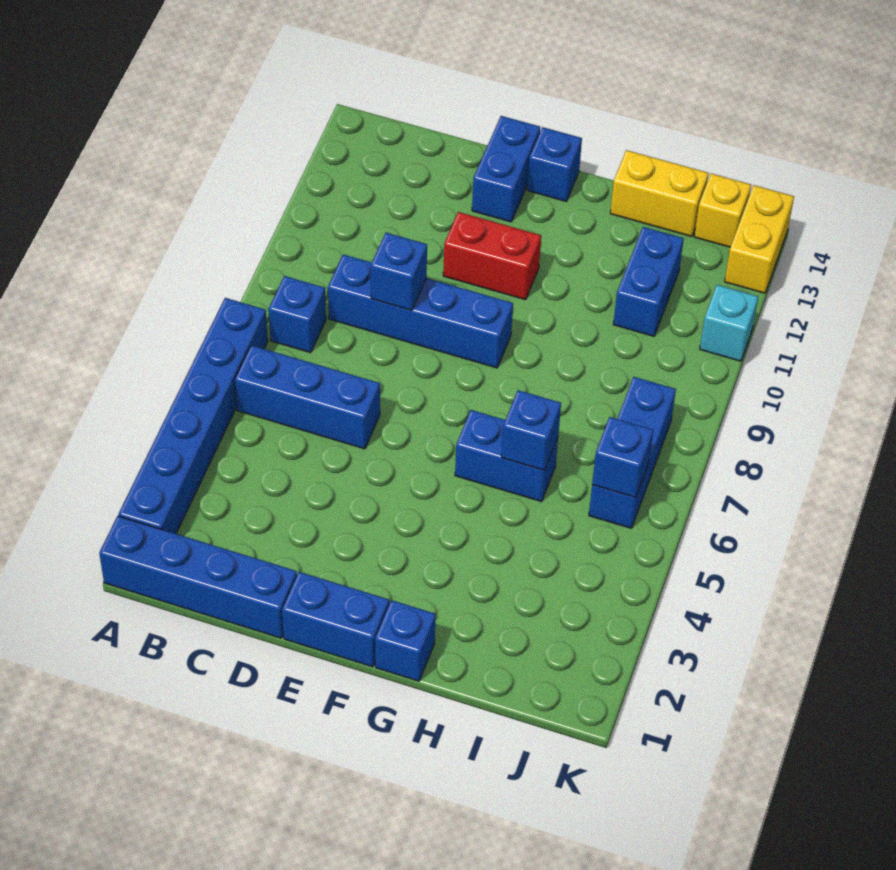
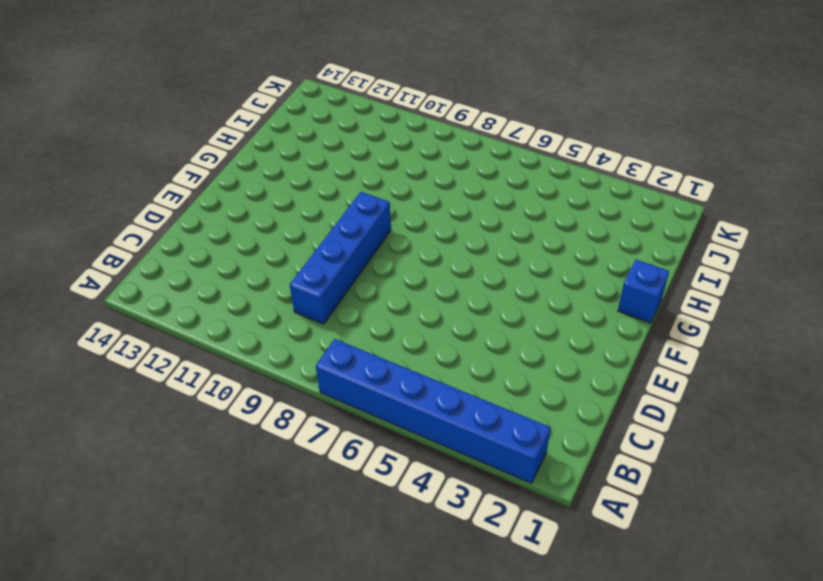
none -> blue 1x4 brick [99,516,297,638]
none -> blue 1x3 brick [235,345,380,449]
none -> blue 1x1 brick [269,276,326,353]

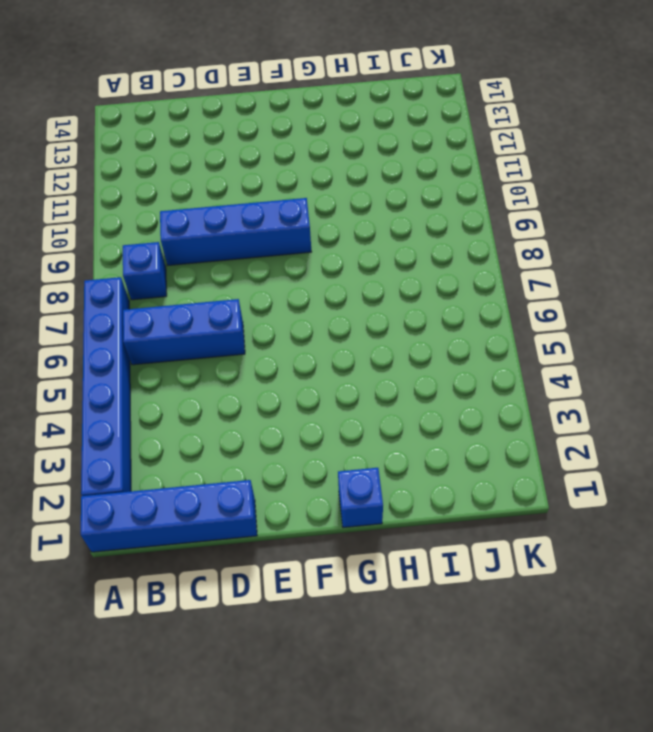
none -> blue 1x2 brick [282,572,389,667]
none -> red 1x2 brick [443,212,541,300]
none -> blue 1x2 brick [472,116,540,222]

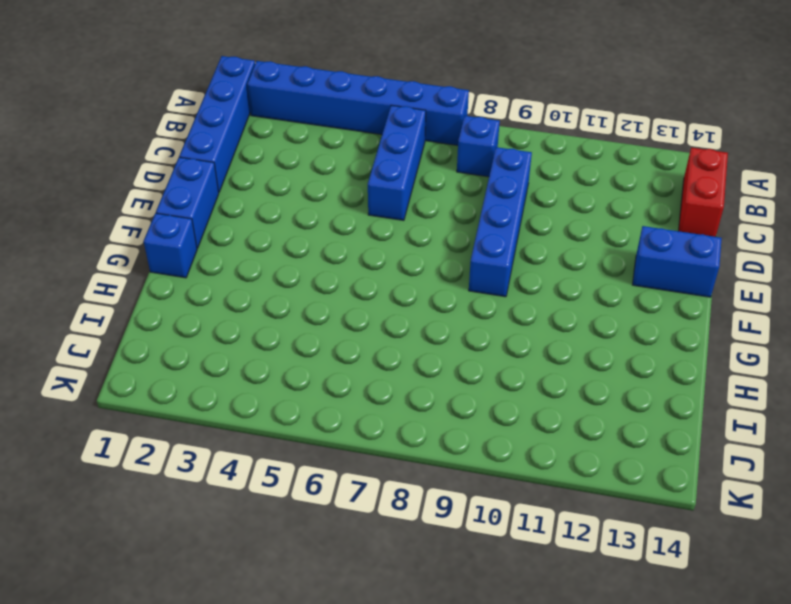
red 1x2 brick [679,148,728,237] -> red 1x2 brick moved to [443,212,541,300]
none -> blue 1x1 brick [527,127,582,202]
none -> blue 1x2 brick [455,410,558,502]
none -> yellow 1x2 brick [610,150,709,236]

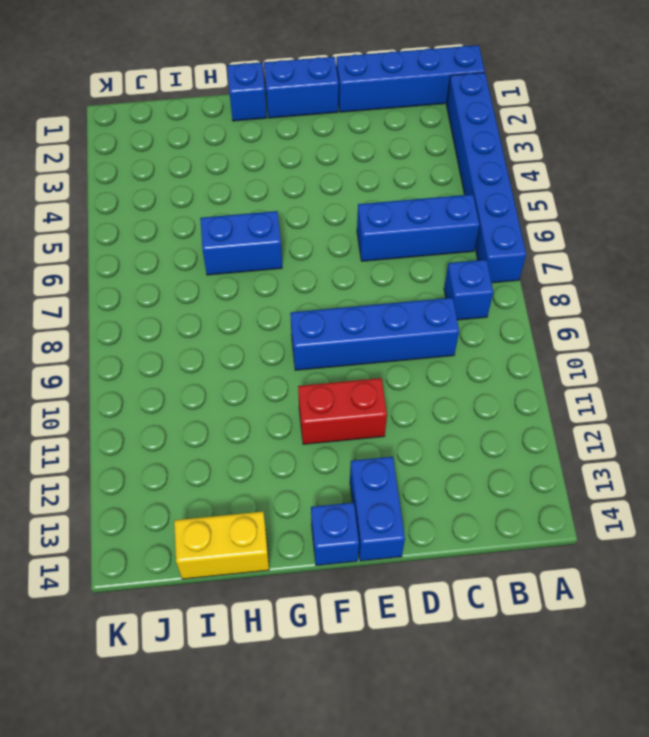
none -> blue 1x2 brick [613,227,684,336]
none -> blue 1x3 brick [589,377,676,528]
none -> yellow 1x1 brick [694,174,751,247]

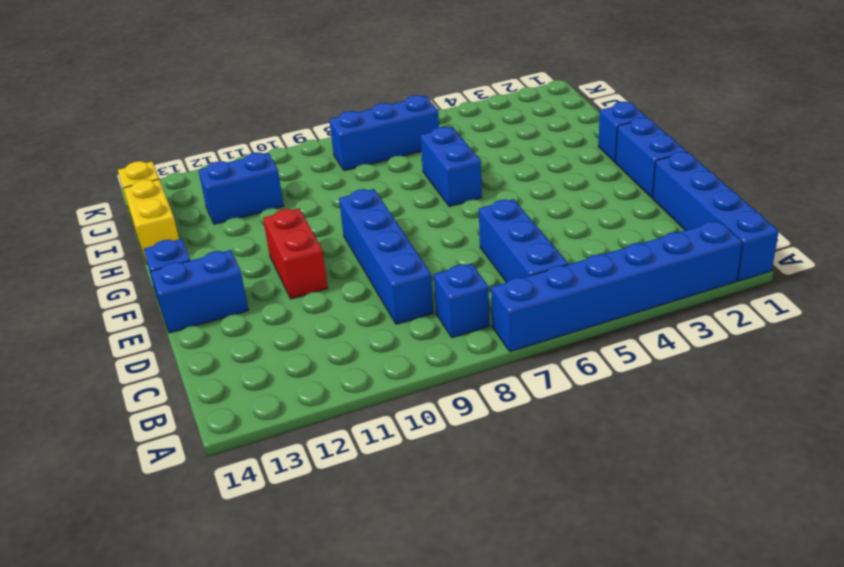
none -> cyan 1x1 brick [700,285,758,361]
none -> yellow 1x2 brick [725,185,794,293]
none -> blue 1x1 brick [371,233,427,310]

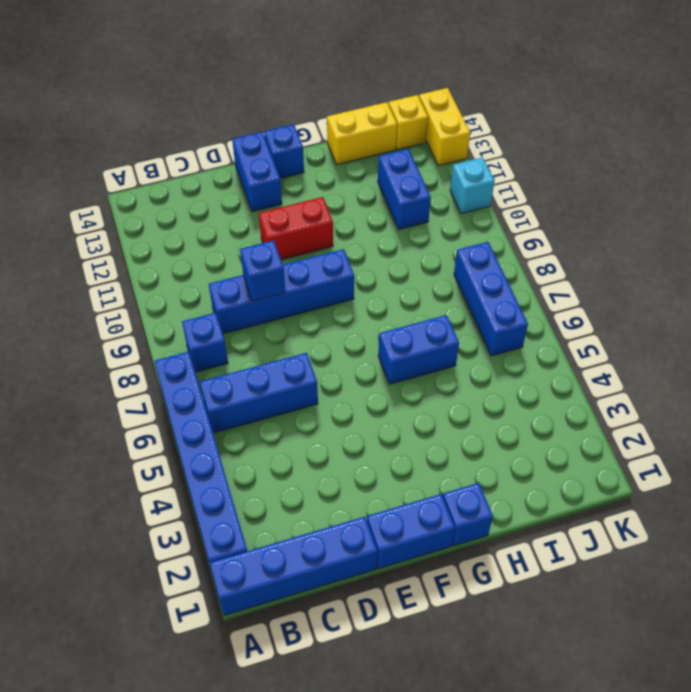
none -> blue 1x1 brick [501,390,561,470]
none -> blue 1x1 brick [592,417,653,498]

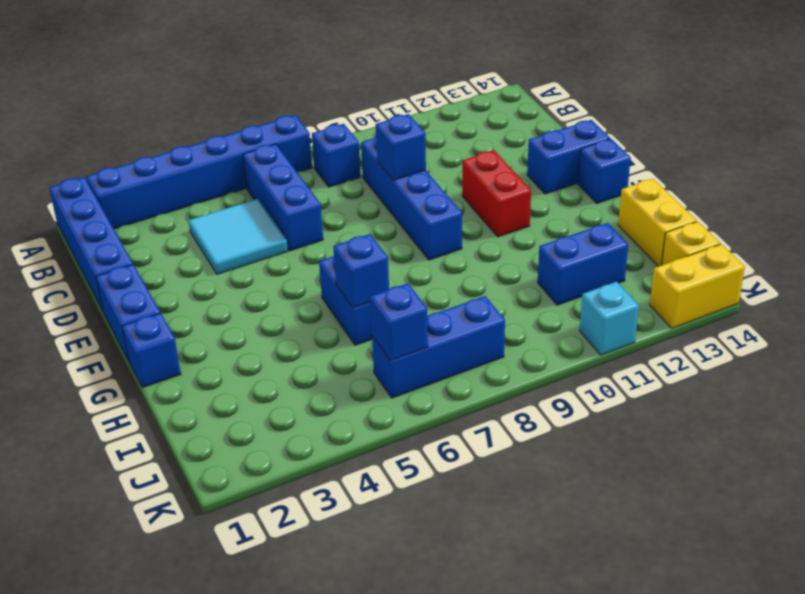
cyan 2x2 tile [188,199,288,274] -> none

